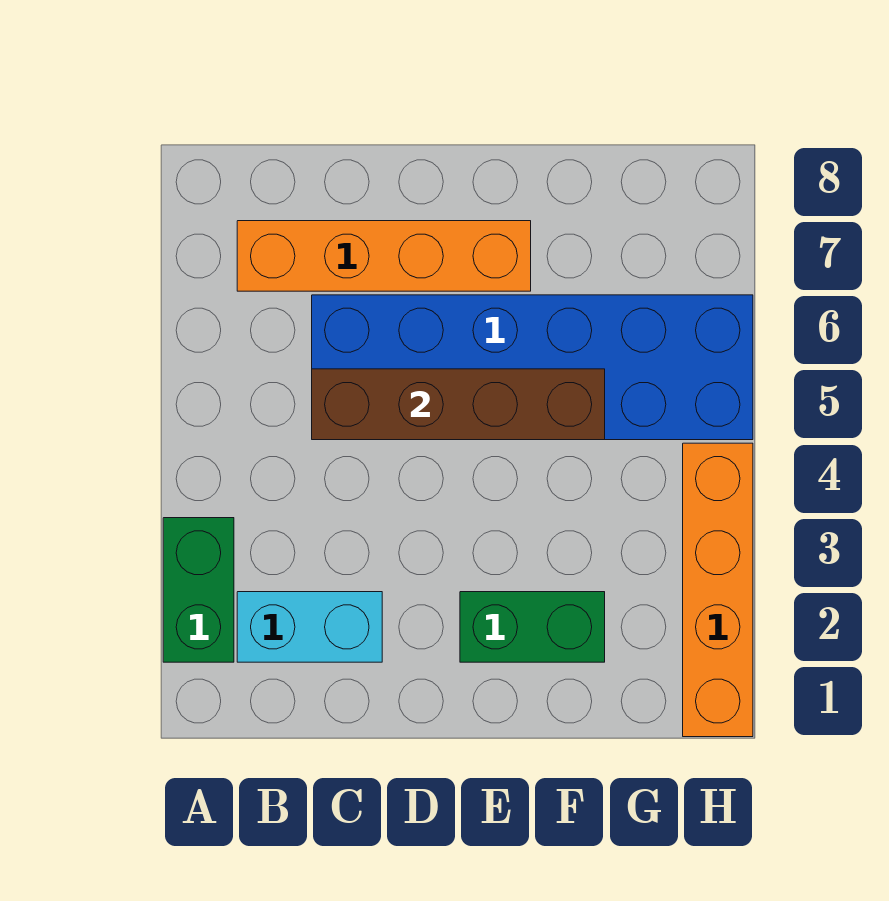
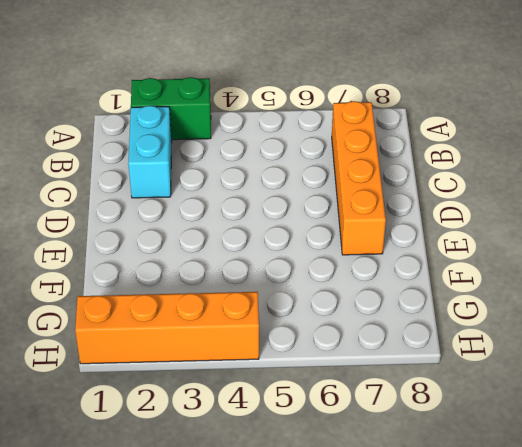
none -> blue 2x6 brick [312,295,753,440]
none -> green 1x2 brick [460,592,605,662]

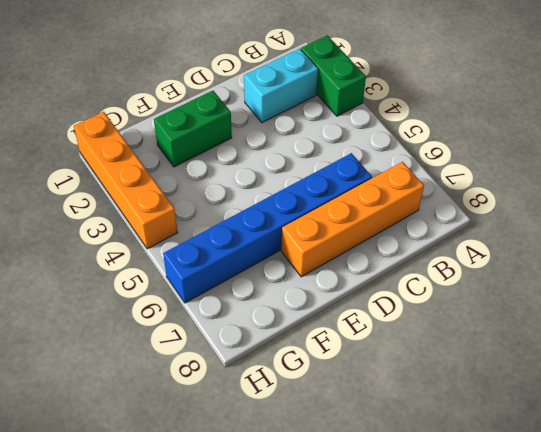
blue 1x6 brick [163,153,372,303] -> blue 2x6 brick [312,295,753,440]
none -> brown 1x4 brick [312,369,605,440]

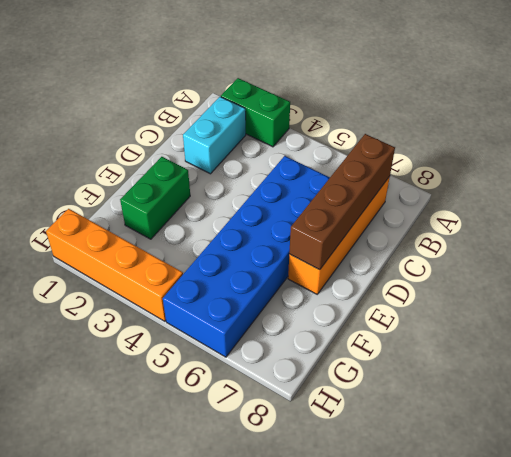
brown 1x4 brick [289,134,395,270] -> brown 1x4 brick moved to [312,369,605,440]

